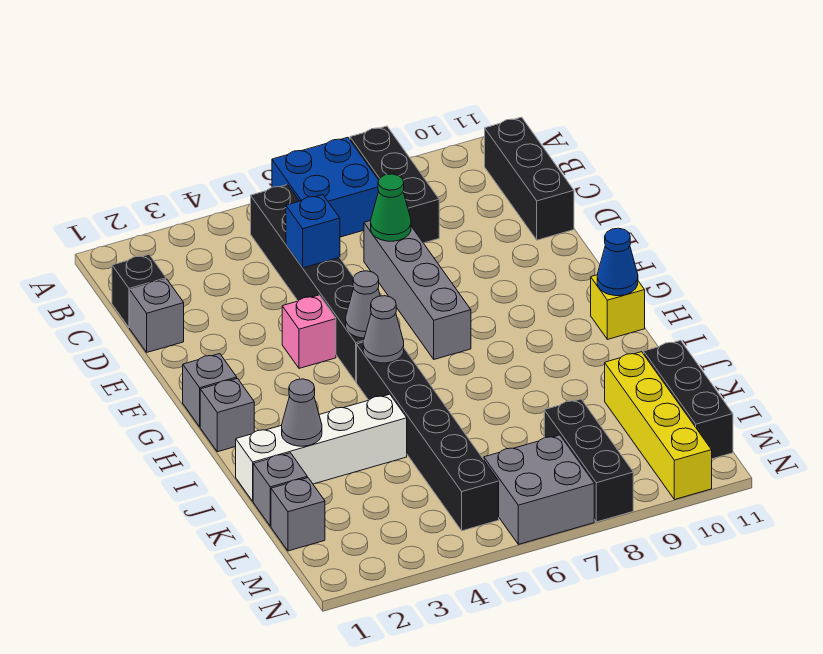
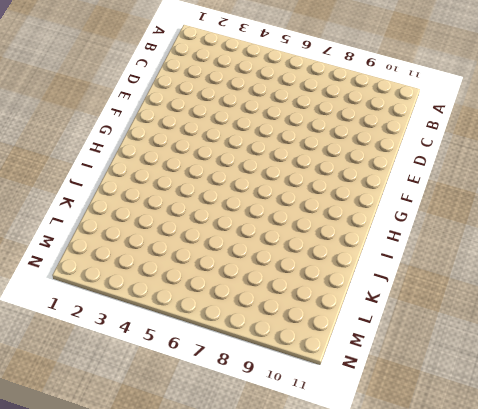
none -> blue 2x2 brick [272,137,379,237]
none -> black 1x3 brick [350,126,439,243]
none -> black 1x6 brick [251,185,364,382]

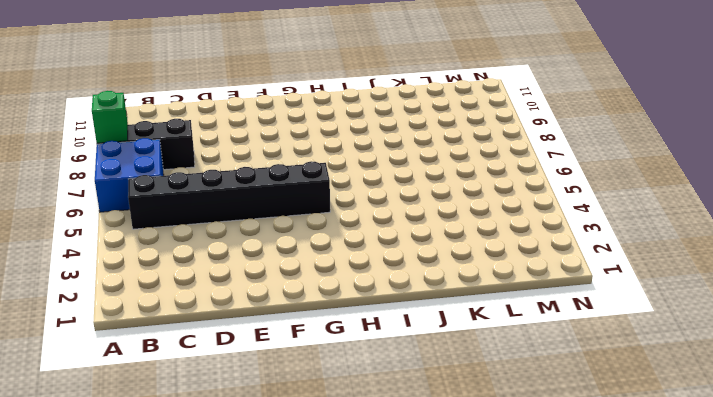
green 1x1 brick [92,91,128,143] -> none
none -> black 1x3 brick [485,117,574,240]
none -> black 1x1 brick [112,254,166,328]
none -> grey 1x1 brick [130,279,184,352]

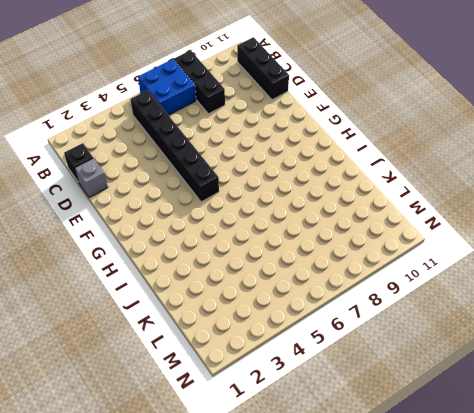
none -> grey 1x4 brick [364,221,471,359]
none -> pink 1x1 brick [282,295,336,368]
none -> grey 1x1 brick [183,354,237,427]

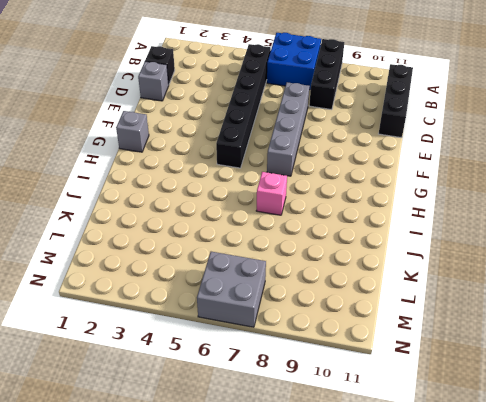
pink 1x1 brick [256,172,287,215] -> pink 1x1 brick moved to [282,295,336,368]
none -> grey 1x1 brick [200,378,254,452]
none -> black 1x6 brick [357,342,499,531]
none -> yellow 1x1 brick [591,275,645,339]

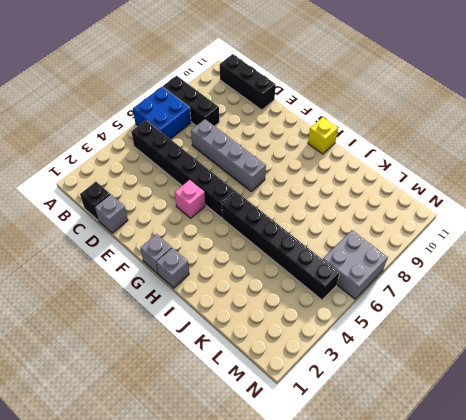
none -> white 1x4 brick [236,394,407,501]
none -> grey 1x1 brick [253,453,307,526]
none -> yellow 1x4 brick [605,352,712,500]

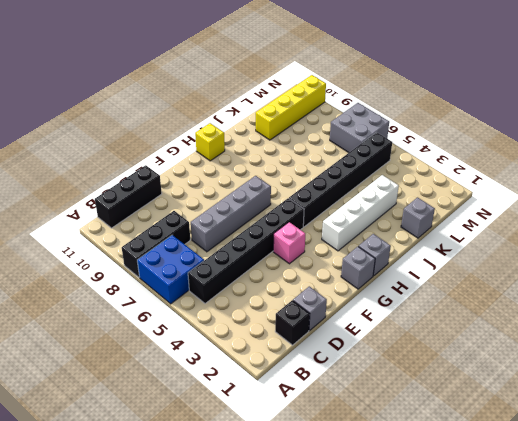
white 1x4 brick [322,175,399,251] -> white 1x4 brick turned to [236,394,407,501]
none -> black 1x3 brick [644,341,733,459]
none -> grey 1x1 brick [271,478,325,551]
none -> black 1x3 brick [544,399,633,522]

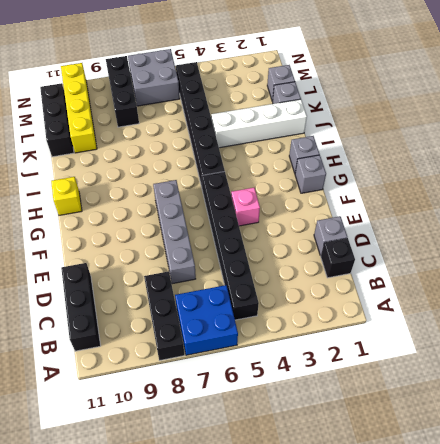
none -> blue 1x1 brick [286,195,340,268]
none -> green 1x1 cone [371,174,411,241]
none -> grey 1x1 cone [346,271,380,338]

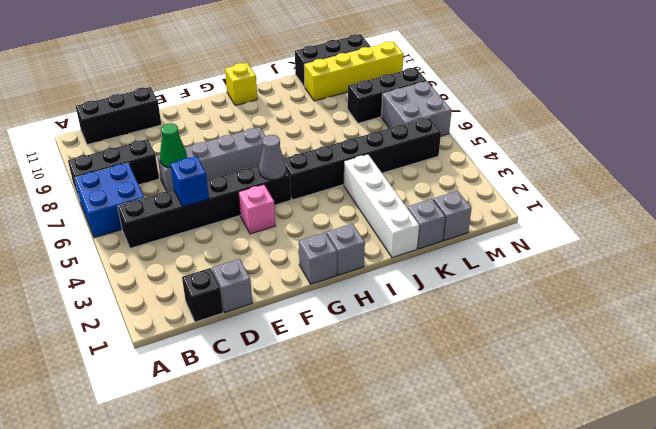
none -> grey 1x1 cone [363,296,404,363]
none -> blue 1x1 cone [597,228,638,296]
none -> grey 1x1 cone [282,379,322,446]

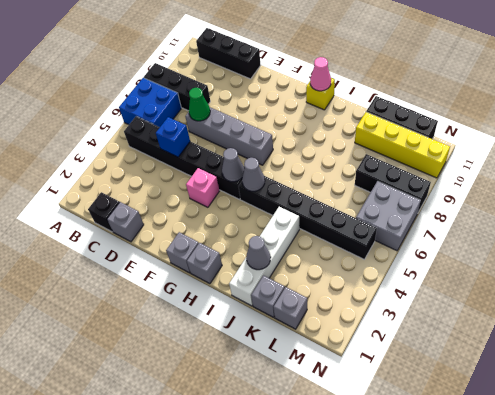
pink 1x1 cone [310,57,331,91] -> blue 1x1 cone [597,228,638,296]

